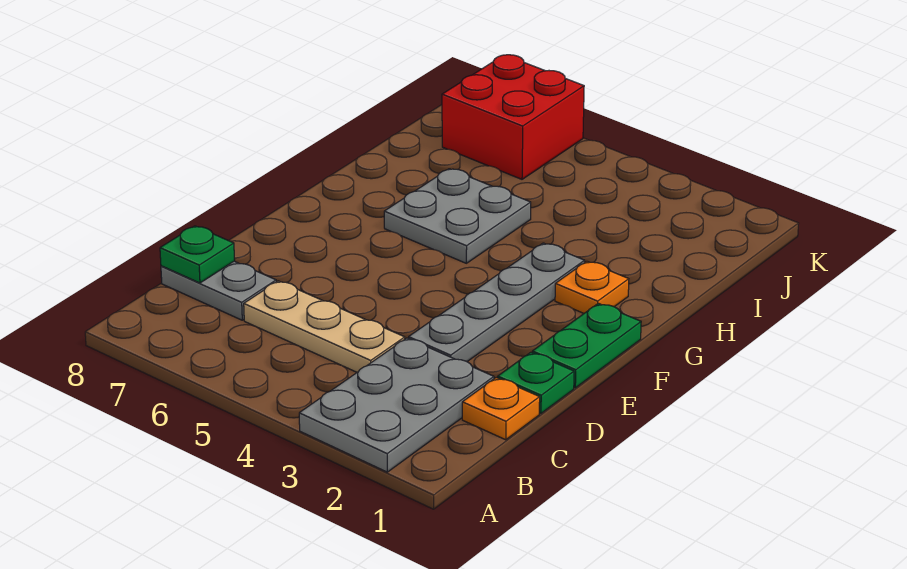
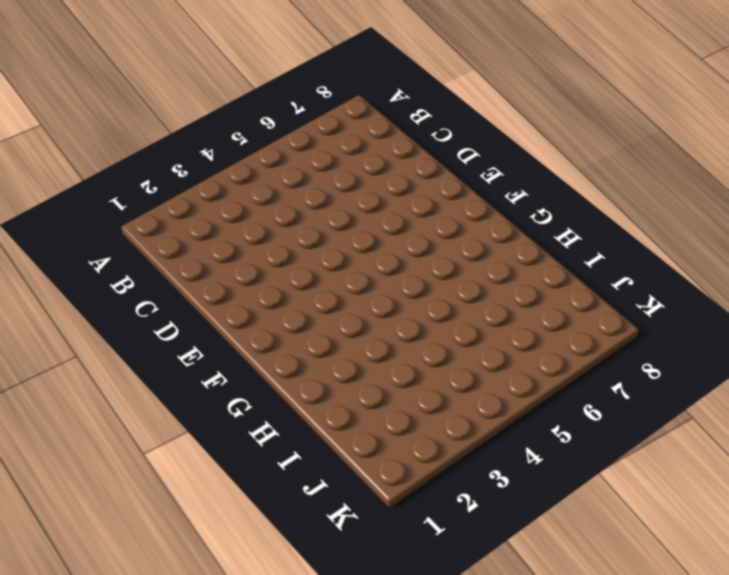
none -> grey 2x3 plate [299,338,494,472]
none -> orange 1x1 plate [462,378,540,440]

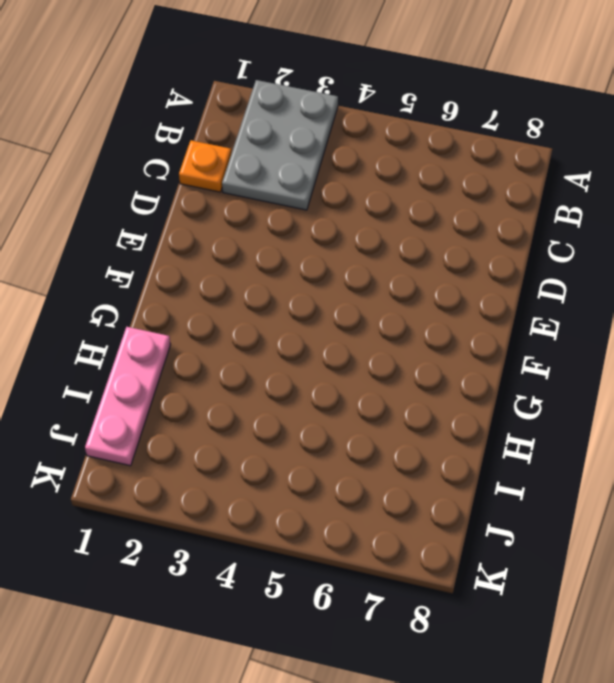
pink 1x3 plate [85,327,171,466] -> none
none -> tan 1x3 plate [244,281,405,372]
none -> grey 1x2 plate [161,261,276,320]

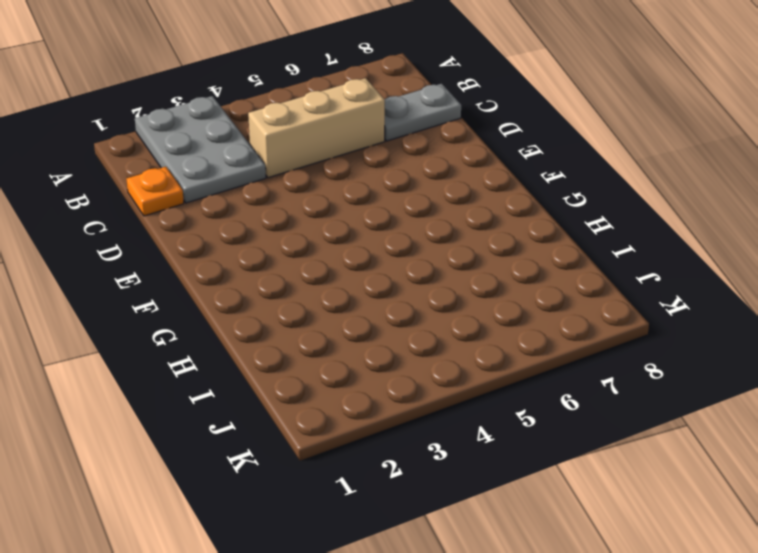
tan 1x3 brick [248,78,385,178] -> tan 1x3 plate [244,281,405,372]
none -> green 1x1 plate [498,352,574,414]
none -> grey 1x4 plate [409,243,585,361]

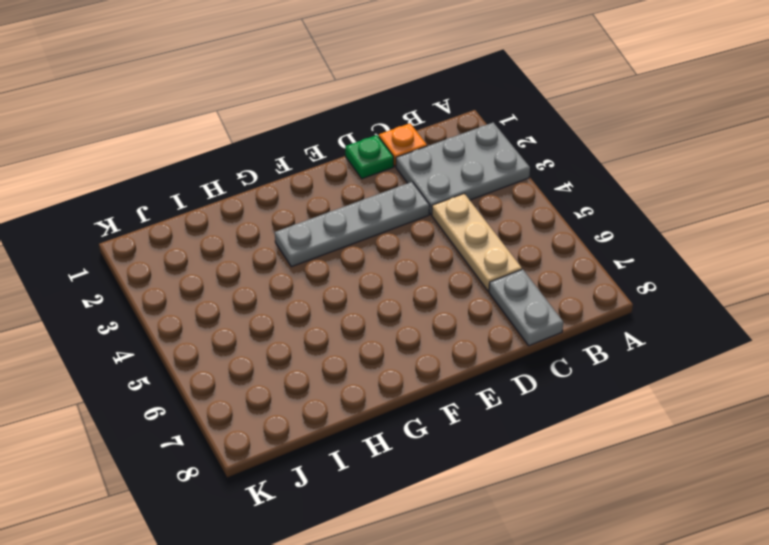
none -> green 1x2 plate [532,303,641,388]
none -> orange 1x1 plate [555,261,629,313]

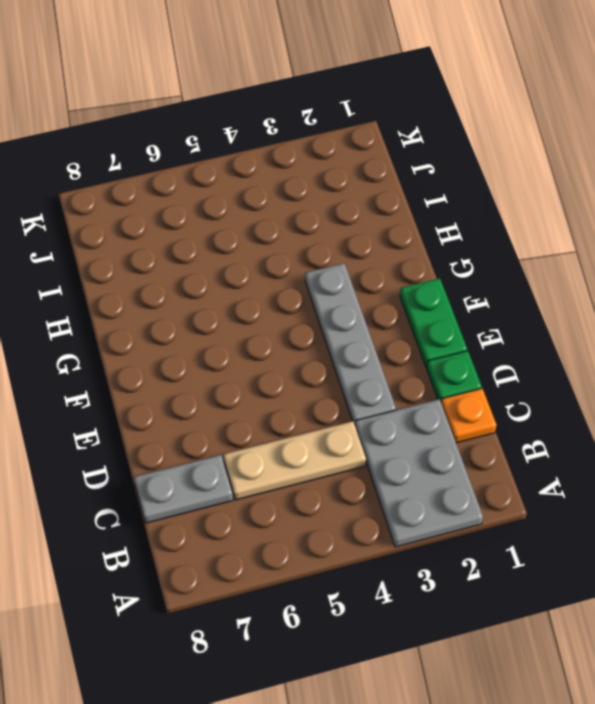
none -> orange 1x1 plate [555,261,629,313]
none -> grey 2x2 plate [384,169,531,263]

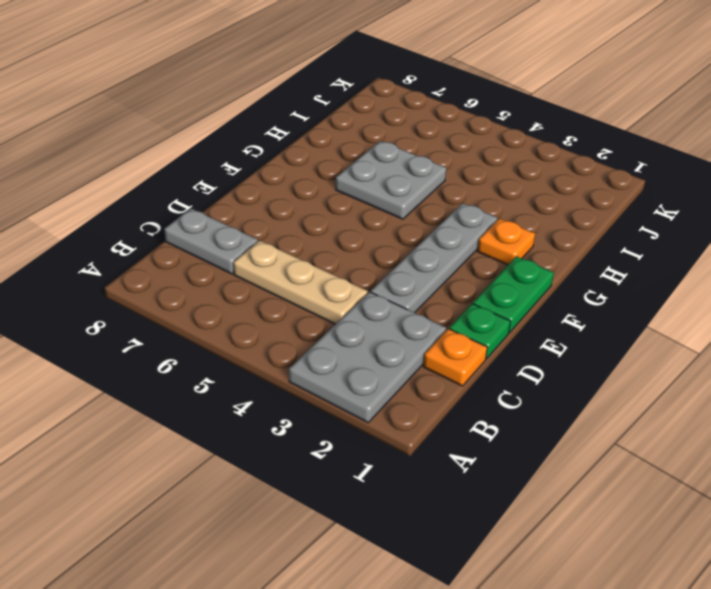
none -> red 2x2 brick [442,55,584,179]
none -> green 1x1 plate [160,226,235,283]

